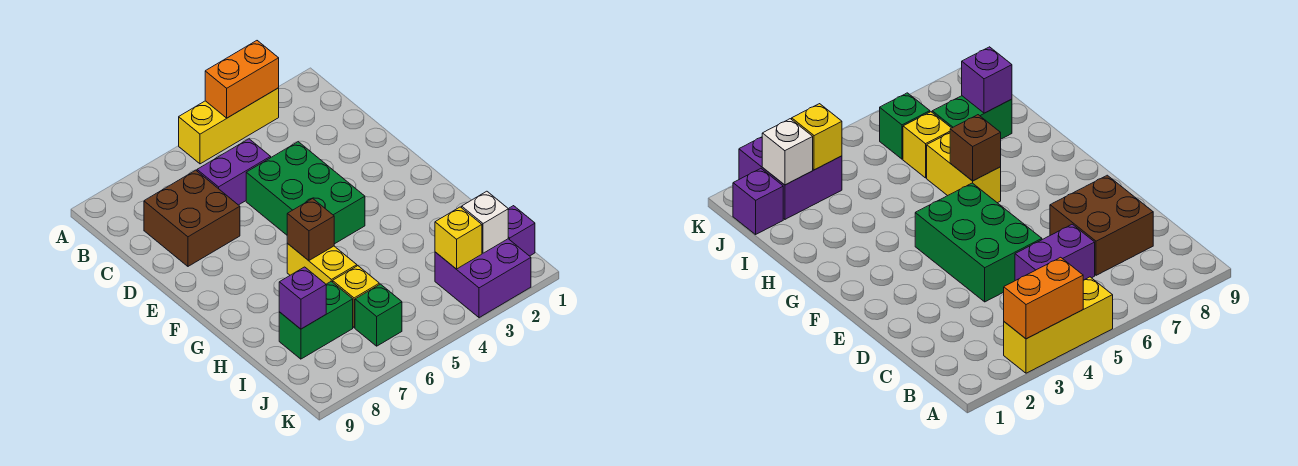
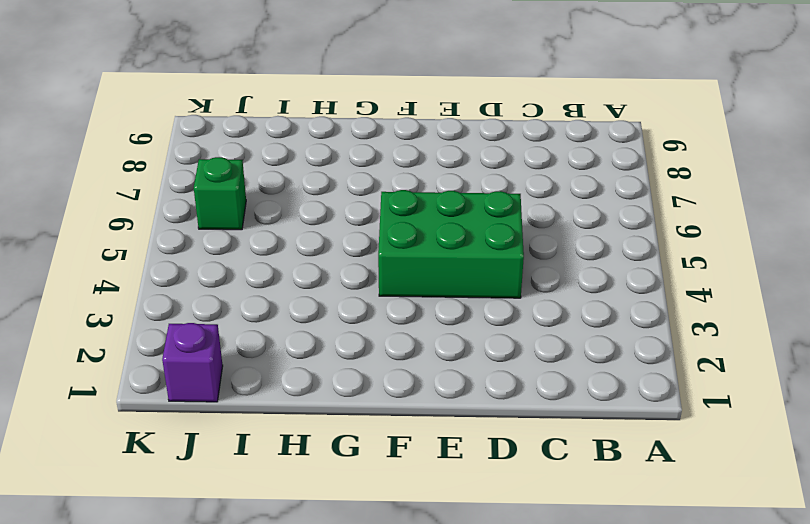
none -> yellow 1x3 brick [179,88,279,164]
none -> purple 1x2 brick [197,139,271,205]
none -> brown 2x2 brick [144,170,240,266]

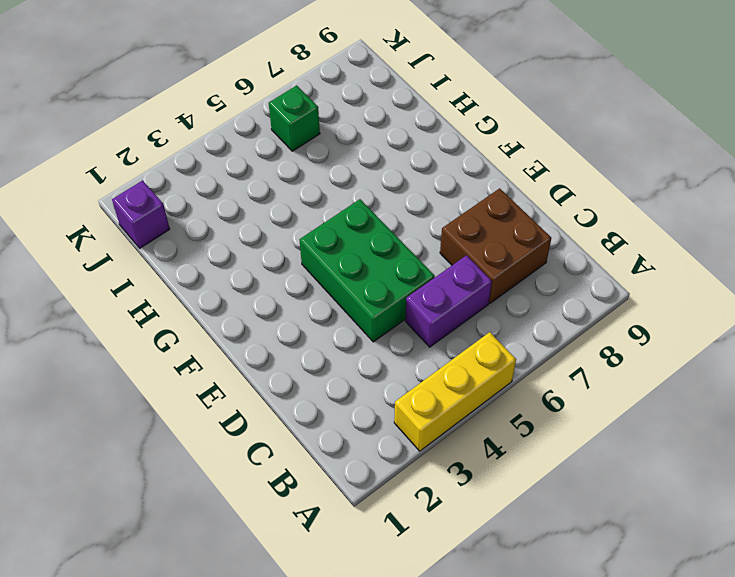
none -> yellow 1x2 brick [287,244,357,284]
none -> yellow 1x1 brick [333,266,379,328]
none -> green 1x2 brick [279,281,353,359]

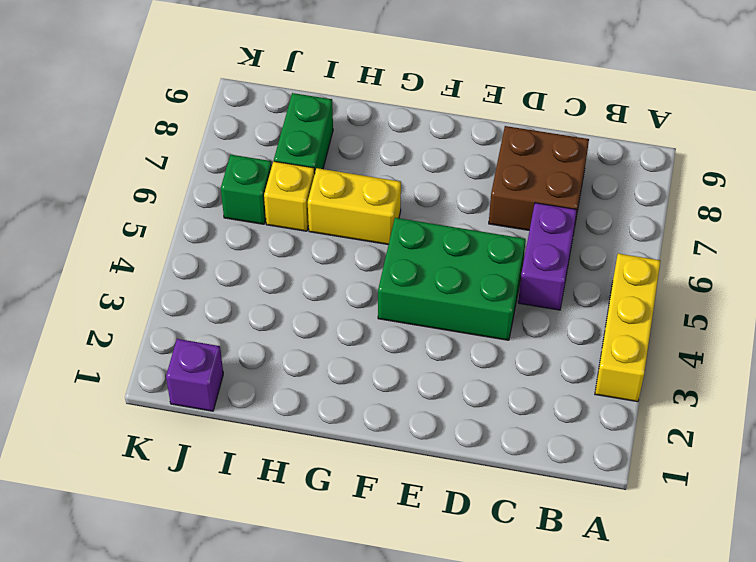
none -> purple 2x2 brick [435,239,531,318]
none -> orange 1x2 brick [205,41,279,118]
none -> brown 1x1 brick [287,198,334,261]

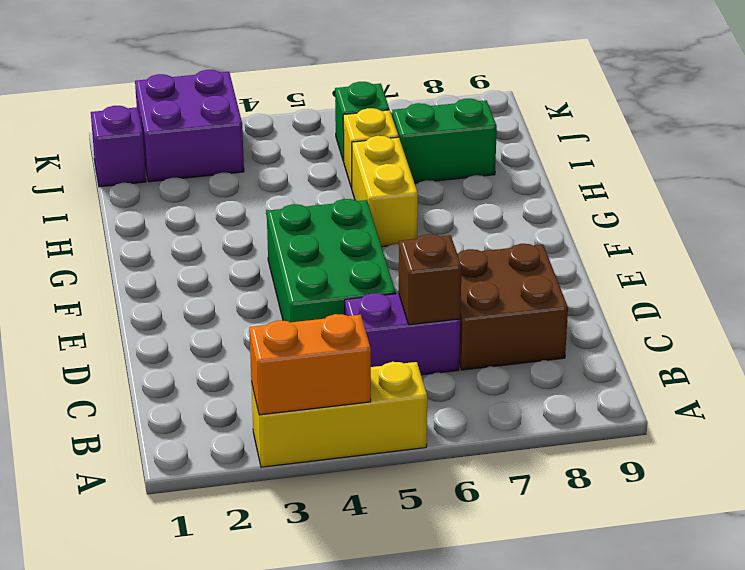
brown 1x1 brick [399,234,462,325] -> brown 1x1 brick moved to [287,198,334,261]
none -> purple 1x1 brick [279,267,326,329]
none -> white 1x1 brick [462,191,508,253]
none -> yellow 1x1 brick [435,207,482,269]

